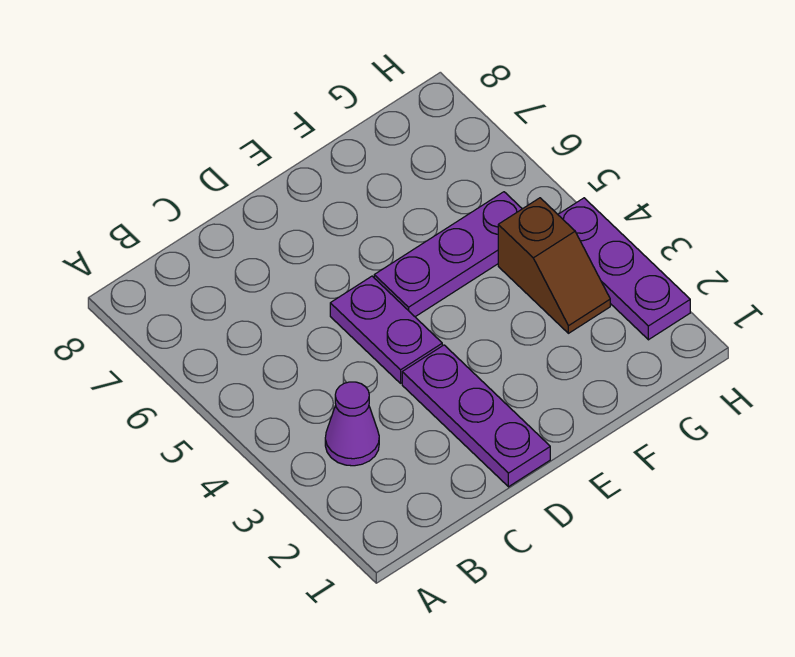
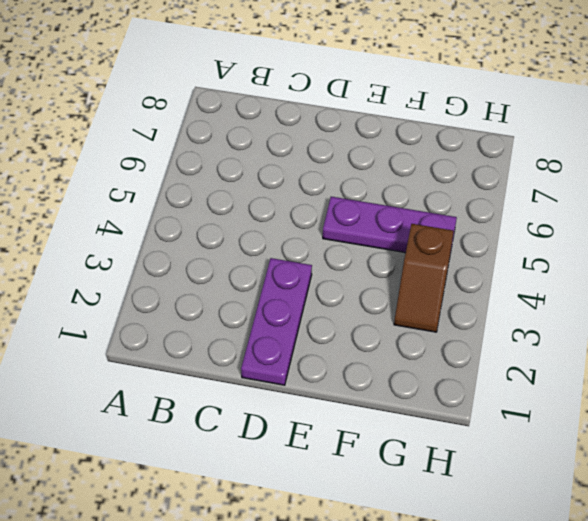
none -> purple 1x1 cone [325,382,379,466]
none -> purple 1x2 plate [330,276,442,383]

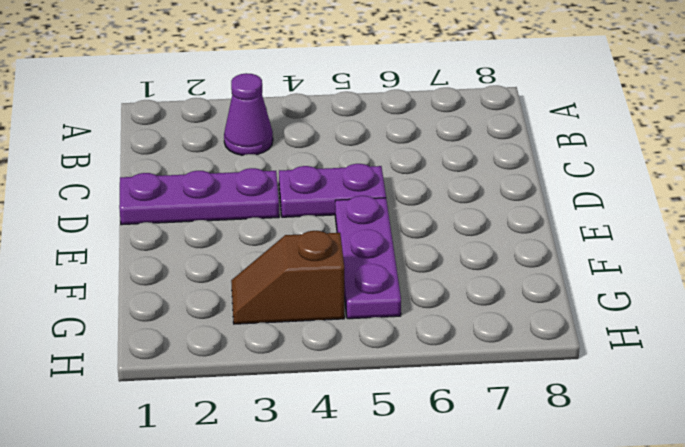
none -> purple 1x3 plate [558,198,690,340]

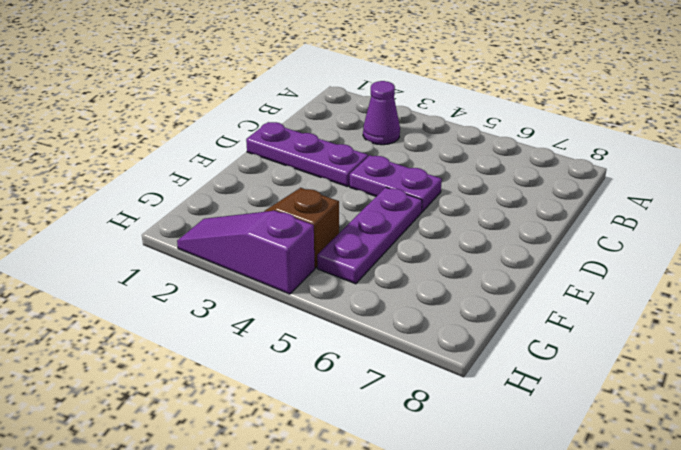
purple 1x3 slope [177,211,315,294] -> purple 1x3 plate [558,198,690,340]

